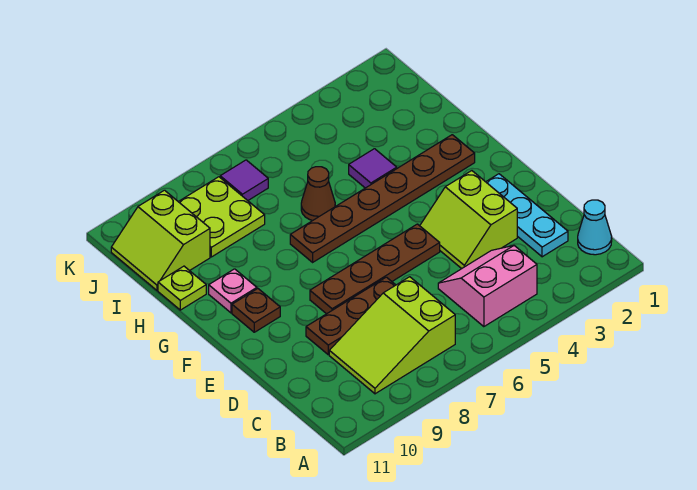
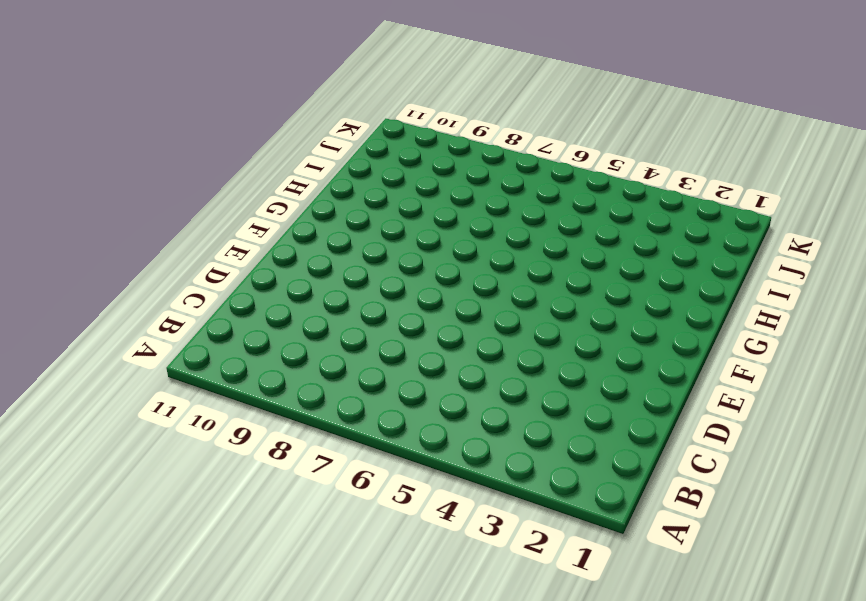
none -> cyan 1x1 cone [578,200,612,255]
none -> pink 2x2 slope [438,246,537,327]
none -> lime 2x3 slope [329,277,455,394]

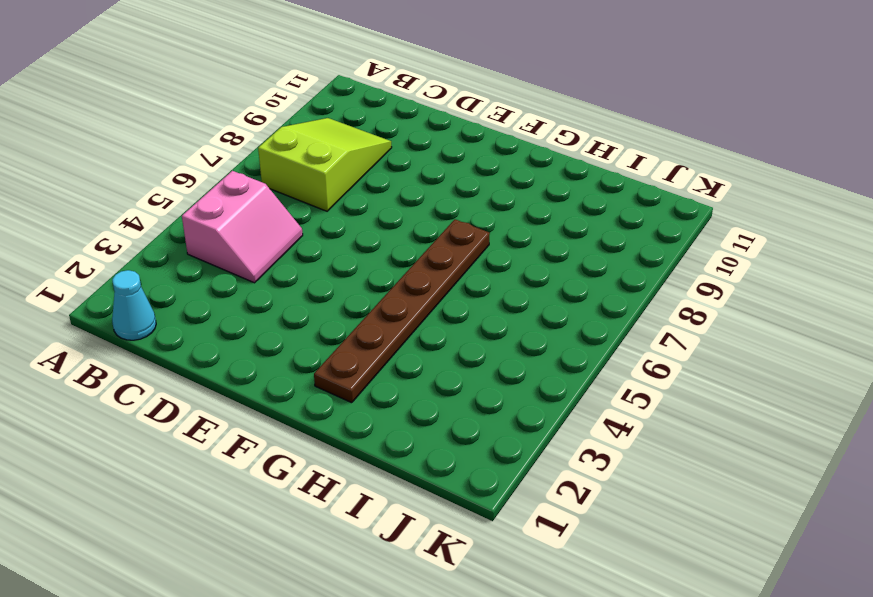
none -> cyan 1x3 plate [486,174,568,257]
none -> lime 2x2 slope [420,171,517,269]
none -> brown 1x3 plate [306,277,395,355]

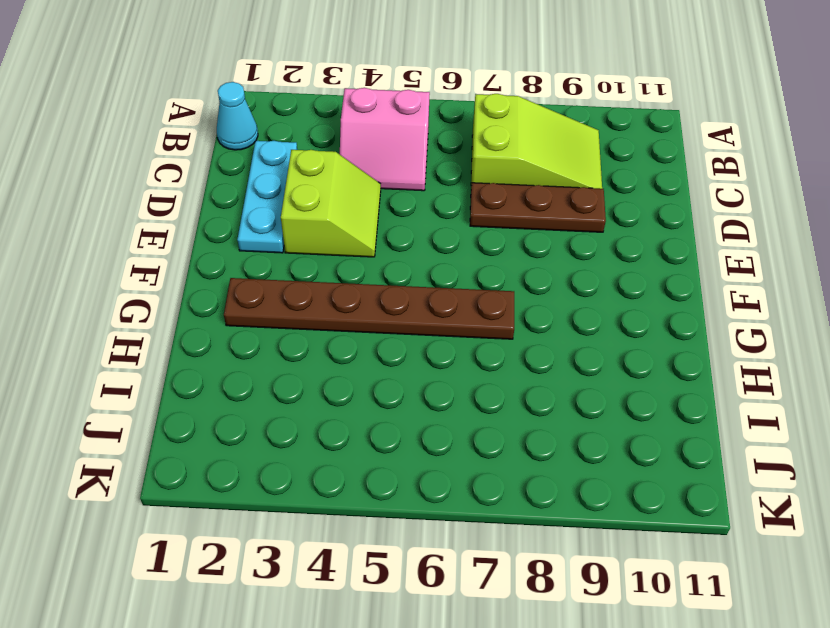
none -> brown 1x4 plate [310,224,440,314]
none -> brown 1x1 plate [232,289,280,332]
none -> pink 1x1 plate [209,269,257,313]

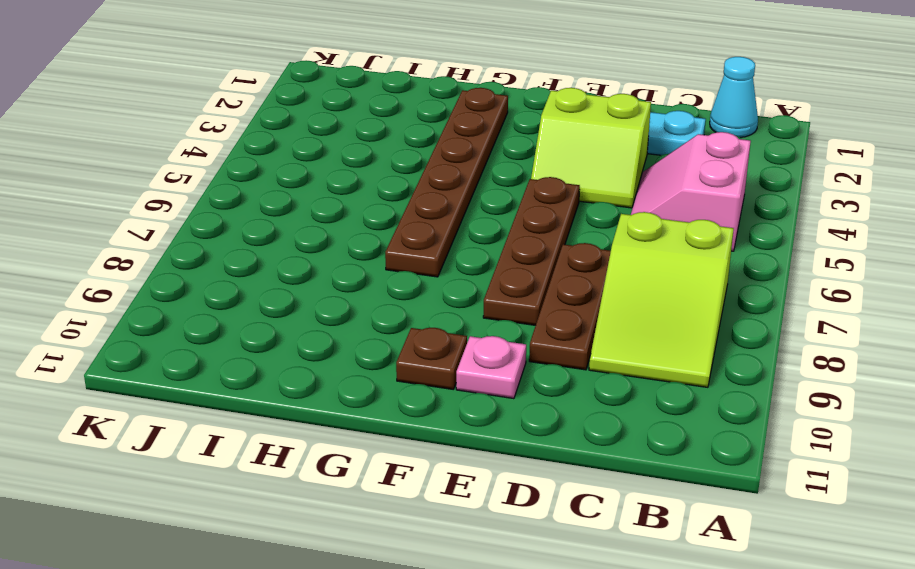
pink 1x1 plate [456,336,526,399] -> pink 1x1 plate moved to [209,269,257,313]
none -> purple 1x1 tile [349,149,397,188]
none -> brown 1x1 cone [301,167,335,221]
none -> lime 1x1 plate [158,266,206,310]

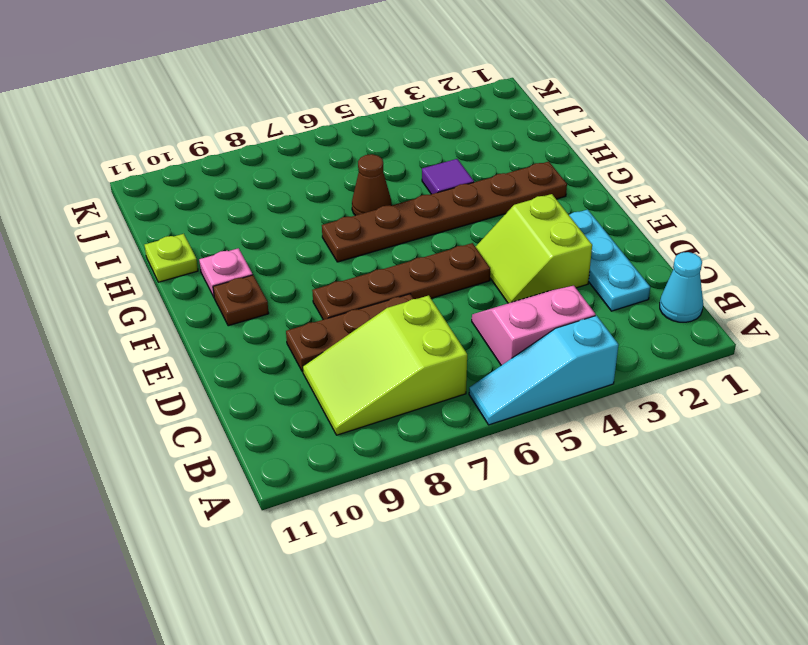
cyan 1x3 slope [469,316,618,425] -> none
none -> lime 2x2 plate [179,177,265,257]
none -> lime 2x2 slope [111,190,210,290]
none -> purple 1x1 tile [220,160,268,200]

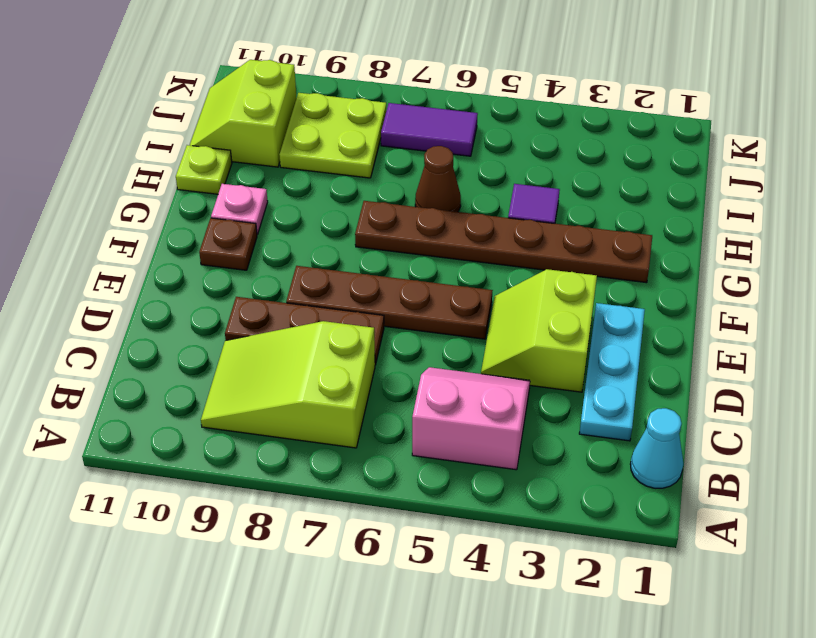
purple 1x2 tile [381,103,478,156] -> purple 1x1 tile [220,160,268,200]

